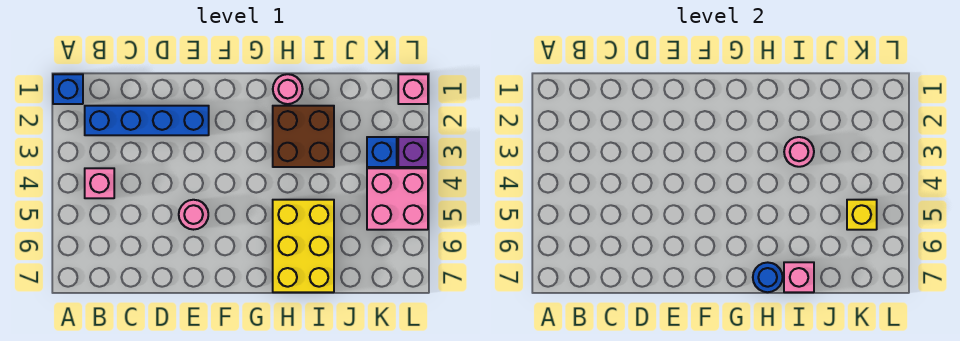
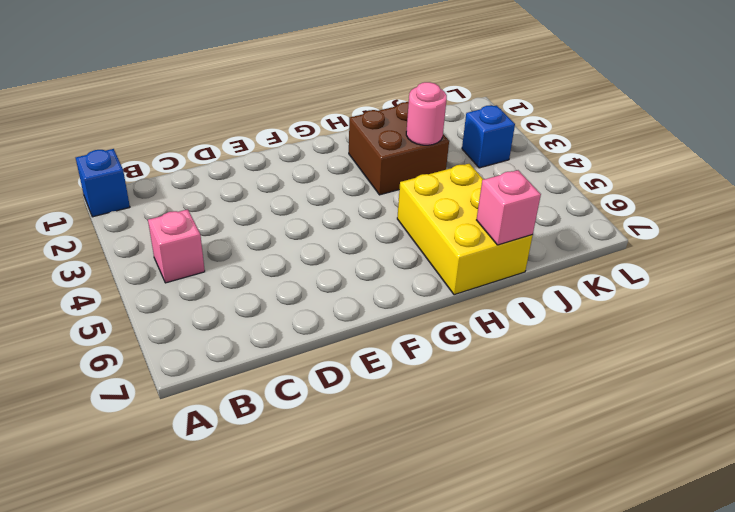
none -> blue 1x4 brick [85,106,209,135]
none -> pink 1x1 round brick [179,200,208,230]
none -> pink 1x1 round brick [273,74,303,104]

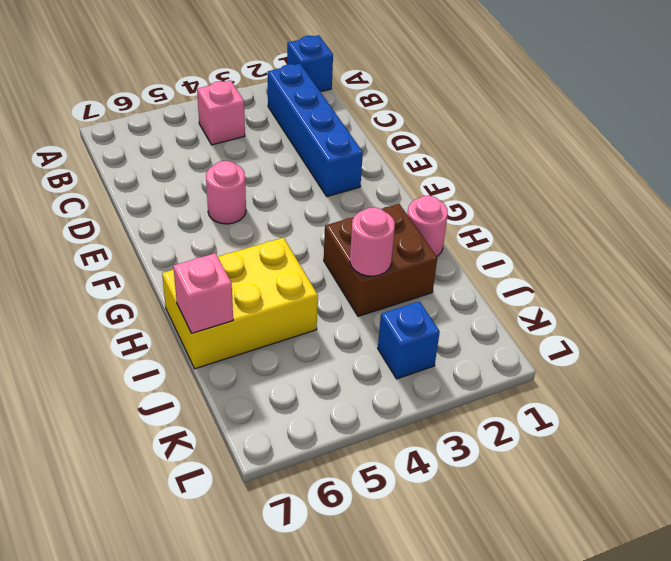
none -> pink 2x2 brick [367,168,428,230]
none -> pink 1x1 brick [398,74,428,104]
none -> purple 1x1 brick [398,137,428,167]

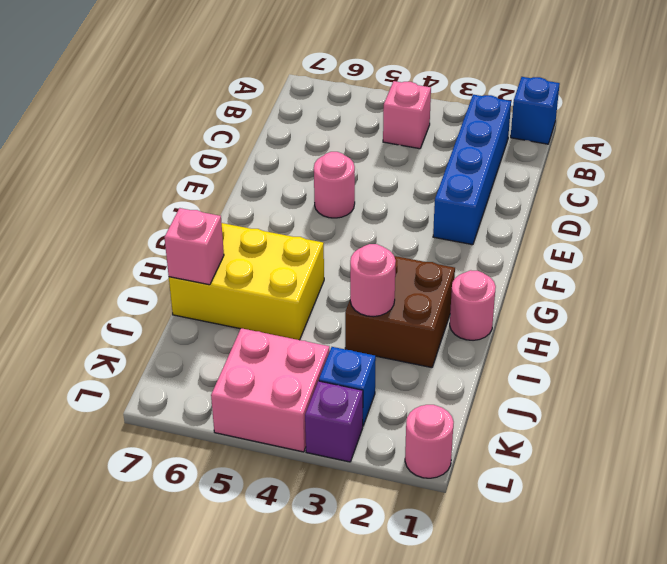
pink 1x1 round brick [405,405,454,478] -> pink 1x1 brick [398,74,428,104]
none -> blue 1x1 round brick [753,262,783,292]
none -> yellow 1x1 brick [847,200,877,230]

